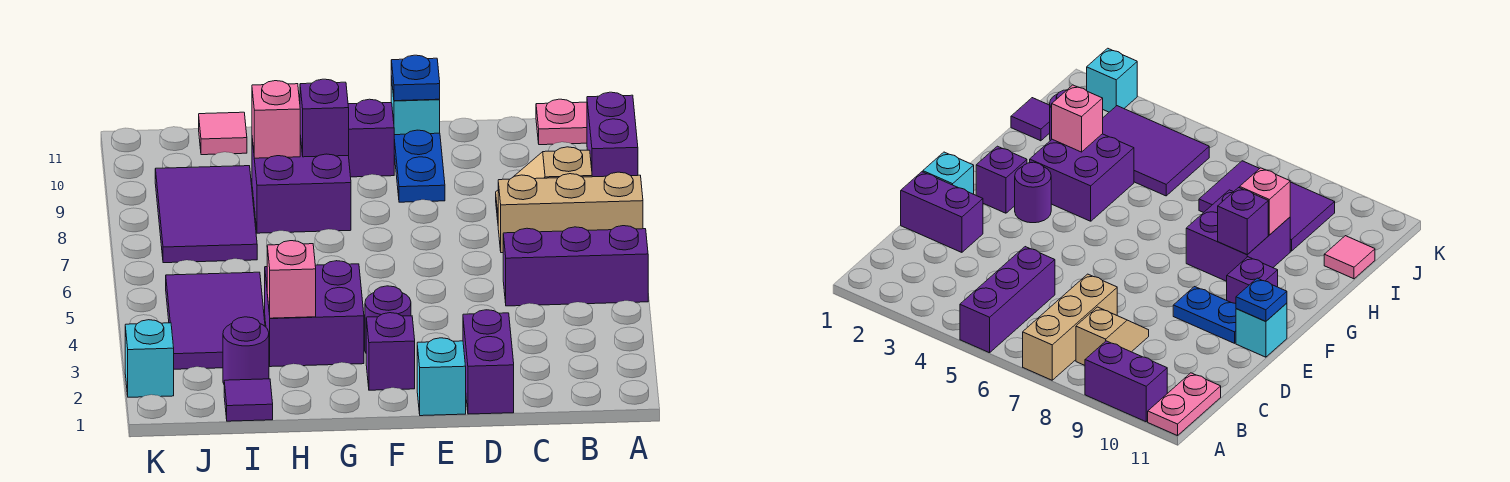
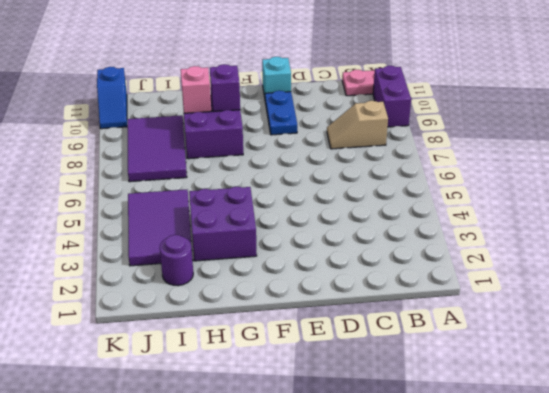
blue 1x2 slope [97,67,127,129] -> none
none -> purple 1x3 brick [503,226,648,306]
none -> tan 1x3 brick [498,172,643,253]
none -> purple 1x2 brick [463,310,514,414]

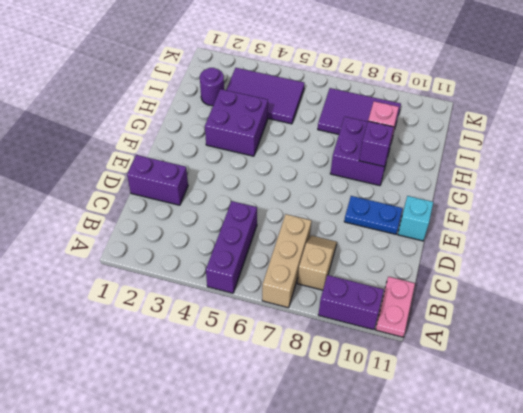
none -> cyan 1x1 brick [417,338,466,416]
none -> purple 1x1 brick [366,313,415,390]
none -> purple 1x1 round brick [365,286,411,352]

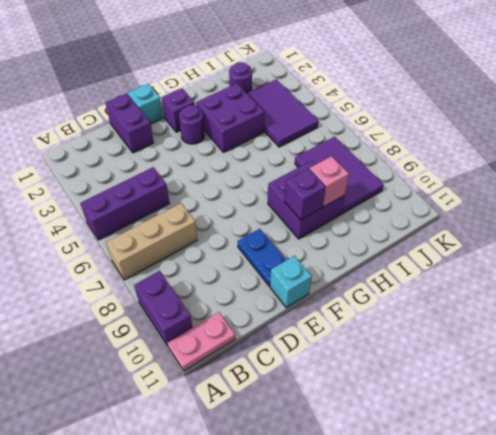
none -> tan 1x2 slope [496,147,592,220]
none -> purple 1x1 brick [348,99,394,177]
none -> purple 1x1 tile [224,379,273,421]

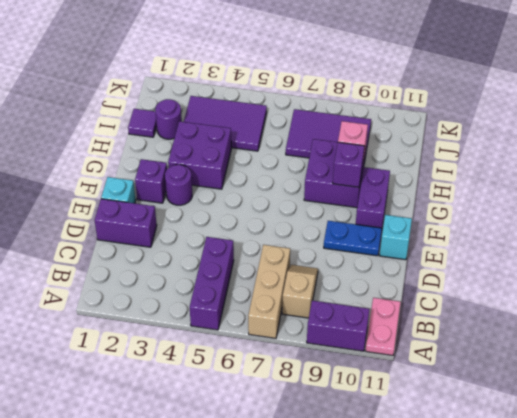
purple 1x2 brick [356,167,390,228] -> purple 1x1 brick [348,99,394,177]
none -> pink 1x1 tile [199,112,247,155]
none -> cyan 1x1 brick [125,320,174,397]
none -> blue 1x1 plate [391,55,440,101]

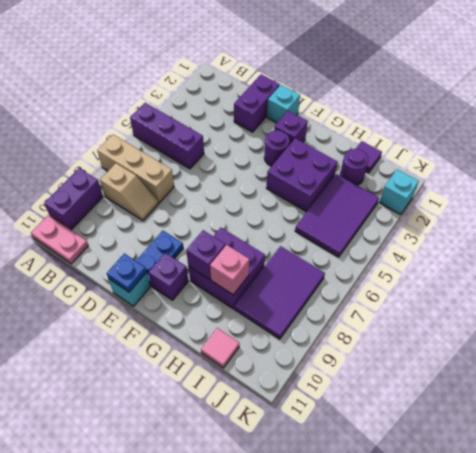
none -> pink 1x1 brick [267,241,316,318]

